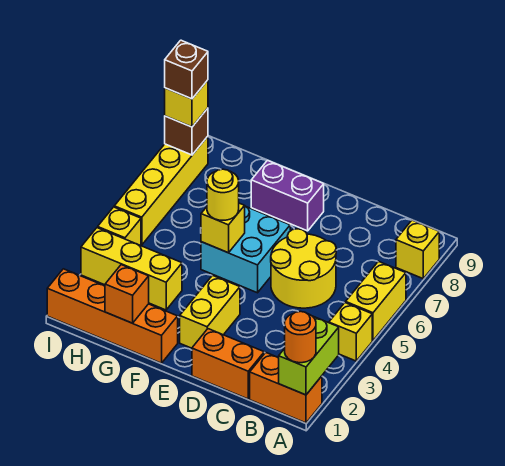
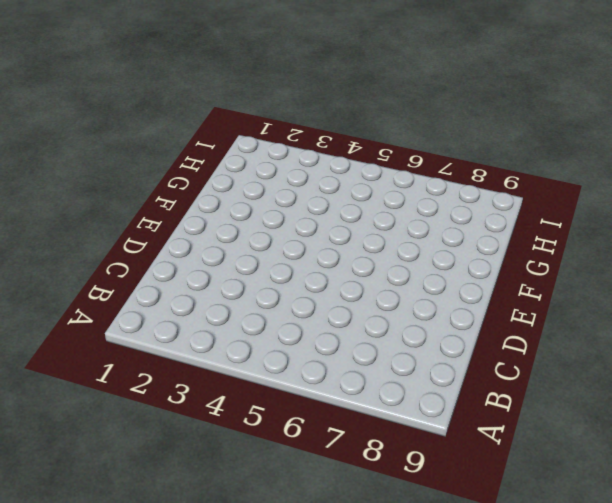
none -> orange 1x2 brick [250,353,322,423]
none -> yellow 1x1 brick [329,303,372,361]
none -> yellow 1x2 brick [346,261,406,340]

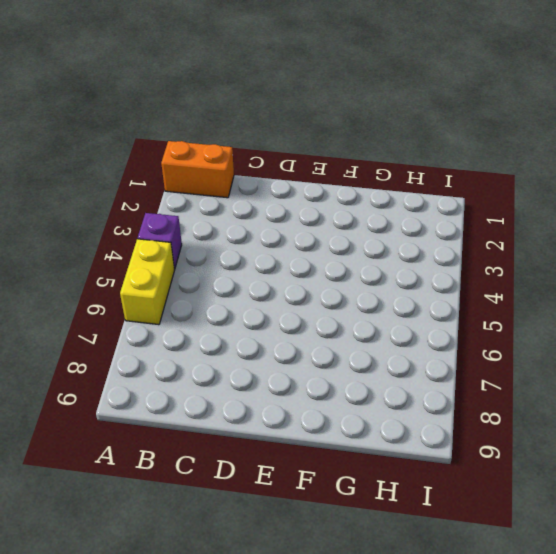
purple 1x1 brick [138,213,182,269] -> yellow 1x1 brick [329,303,372,361]
none -> yellow 1x1 brick [396,220,439,278]
none -> orange 1x2 brick [192,329,264,399]
none -> yellow 2x2 round brick [271,229,336,308]

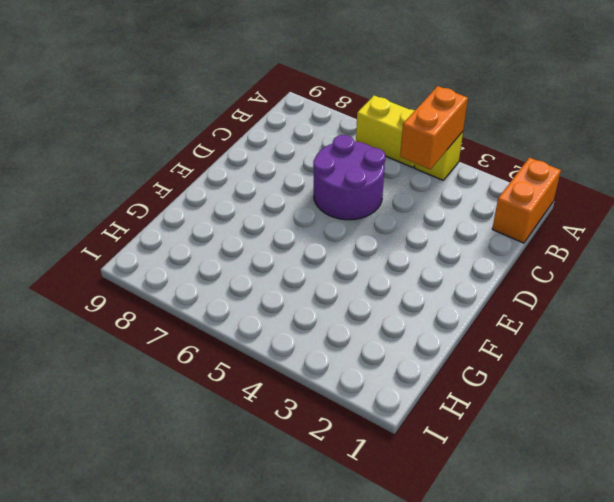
orange 1x2 brick [400,86,468,169] -> orange 1x2 brick moved to [192,329,264,399]
purple 2x2 round brick [313,135,385,220] -> yellow 2x2 round brick [271,229,336,308]
none -> yellow 1x1 brick [396,220,439,278]
none -> yellow 1x2 brick [180,275,240,348]
none -> cyan 2x2 brick [201,206,290,293]

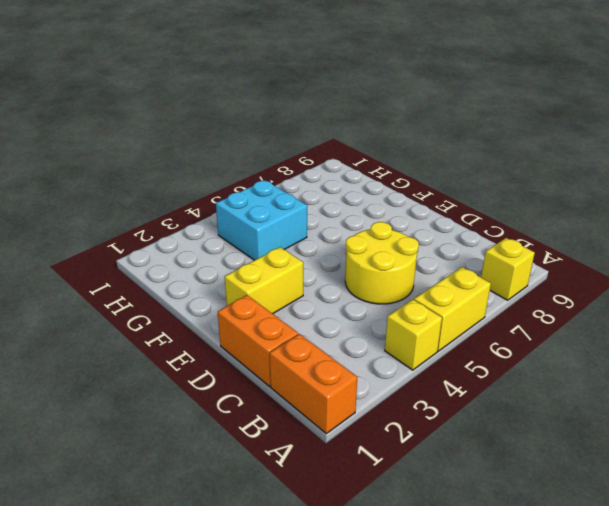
cyan 2x2 brick [216,180,307,260] -> cyan 2x2 brick moved to [201,206,290,293]
none -> purple 1x2 brick [251,160,324,231]
none -> orange 1x4 brick [47,269,178,363]
none -> yellow 1x3 brick [81,228,182,310]

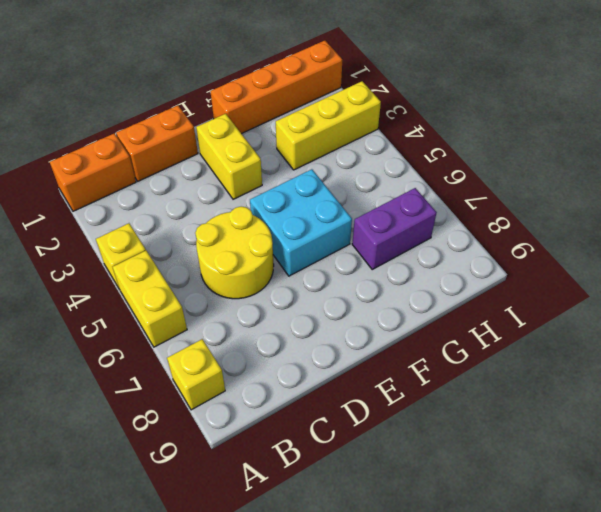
purple 1x2 brick [352,188,437,269] -> purple 1x2 brick moved to [251,160,324,231]
none -> yellow 1x1 brick [98,207,141,246]
none -> yellow 1x4 brick [114,136,208,245]
none -> lime 1x2 brick [279,316,339,395]

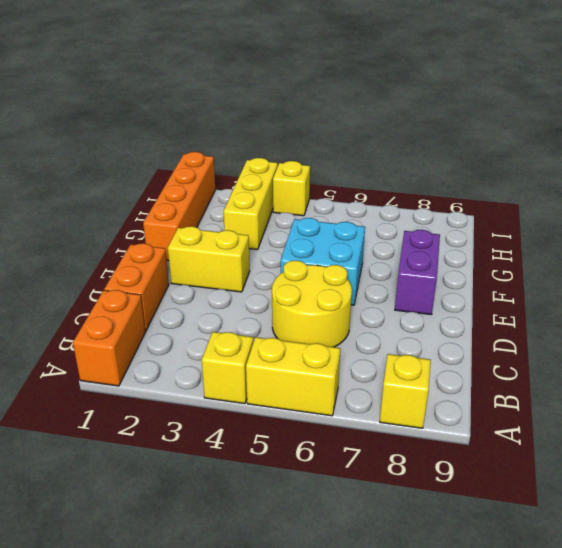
none -> yellow 1x4 brick [114,136,208,245]
none -> lime 1x2 brick [279,316,339,395]
none -> yellow 1x1 brick [201,203,245,253]

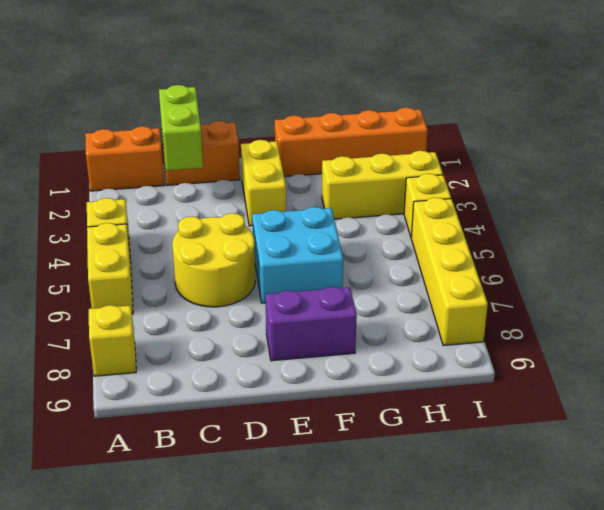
lime 1x2 brick [159,85,203,171] -> lime 1x2 brick moved to [279,316,339,395]
none -> yellow 1x1 brick [201,203,245,253]
none -> orange 1x1 brick [105,265,149,323]
none -> brown 1x1 brick [165,108,208,155]

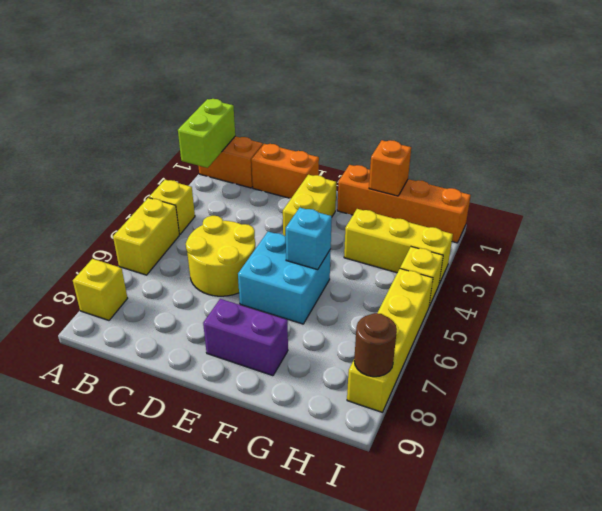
cyan 1x1 brick [286,208,332,270] -> yellow 1x1 brick [201,203,245,253]
brown 1x1 round brick [354,313,397,377] -> brown 1x1 brick [165,108,208,155]
none -> orange 1x1 round brick [285,311,316,363]
none -> yellow 1x1 round brick [207,169,239,220]
none -> yellow 1x1 brick [165,80,208,127]

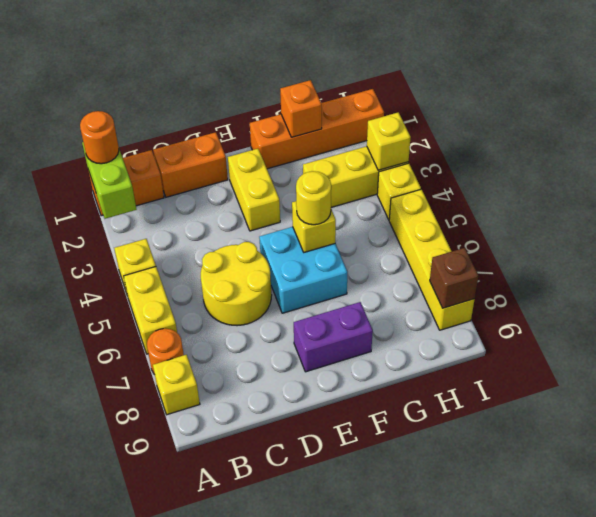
orange 1x1 round brick [147,329,184,375] -> none
yellow 1x1 brick [367,112,411,170] -> yellow 1x1 brick moved to [165,80,208,127]
none -> brown 1x1 brick [165,40,208,99]

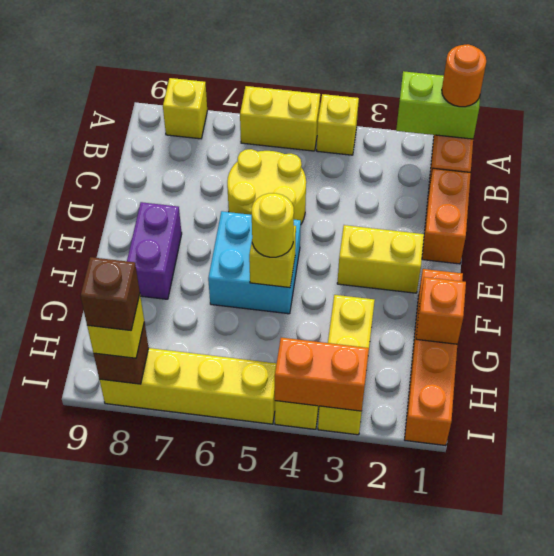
orange 1x2 brick [275,338,369,411] -> none

